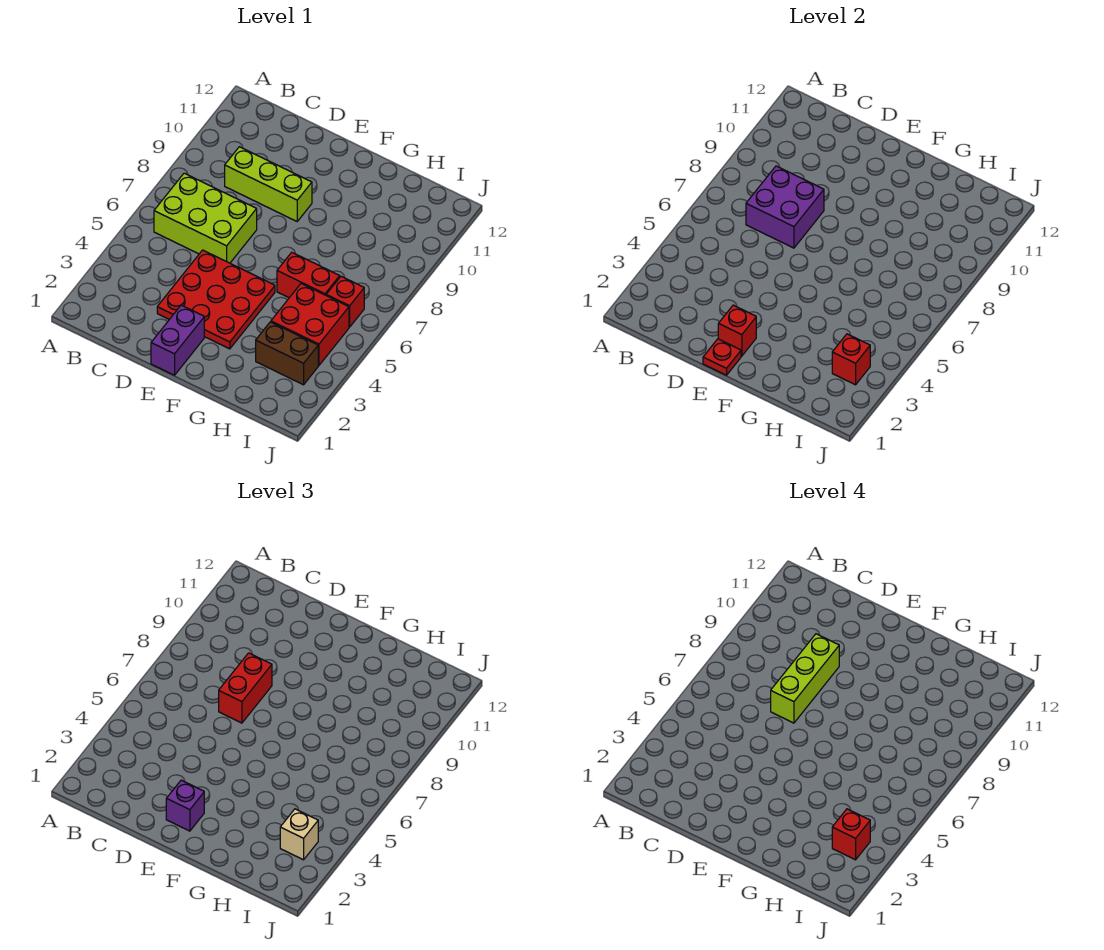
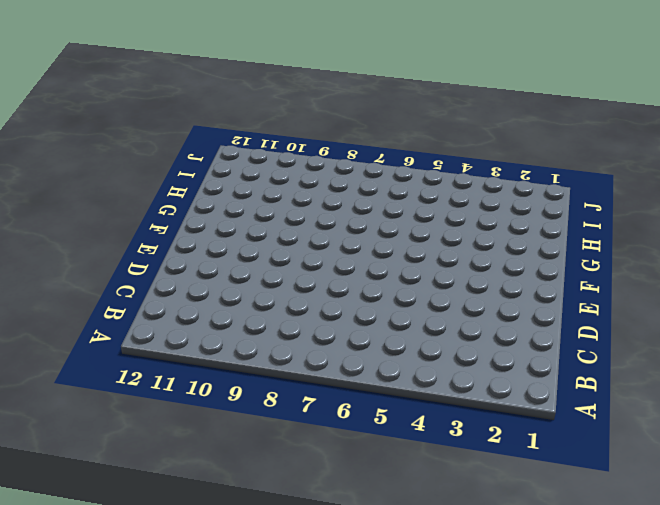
none -> lime 2x3 brick [154,173,257,263]
none -> lime 1x3 brick [225,147,312,221]
none -> red 3x3 plate [157,250,275,349]

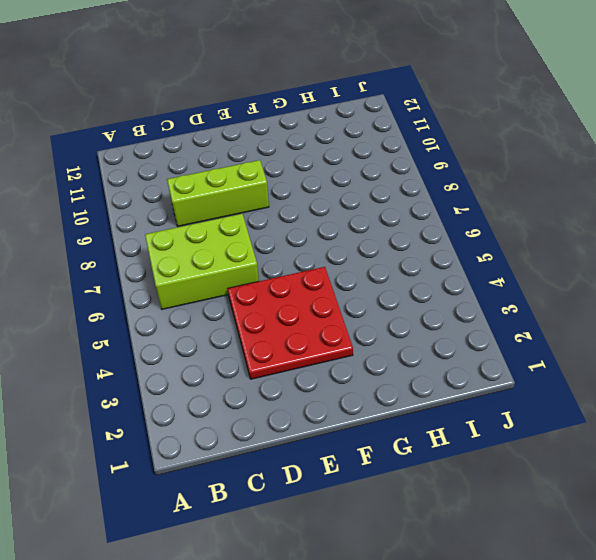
none -> purple 1x2 brick [151,305,204,375]
none -> red 1x2 brick [277,252,340,298]
none -> brown 1x2 brick [256,322,318,385]

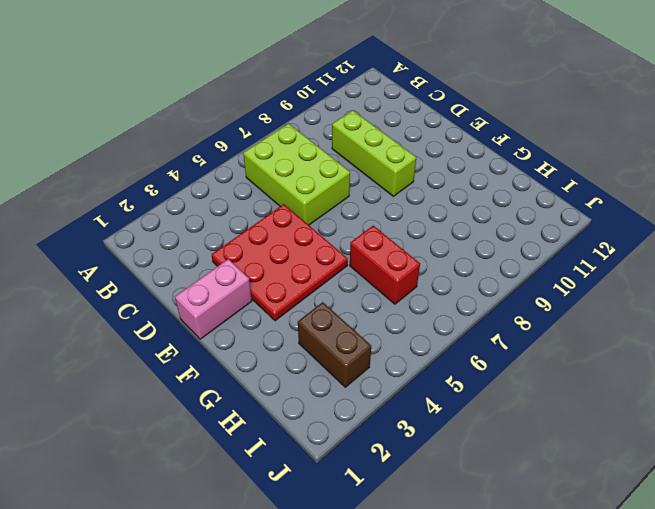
pink 1x2 brick [175,259,252,339] -> purple 1x2 brick [151,305,204,375]
none -> red 2x2 brick [271,284,349,366]
none -> red 1x1 brick [326,276,364,327]
none -> purple 2x2 brick [746,166,824,248]

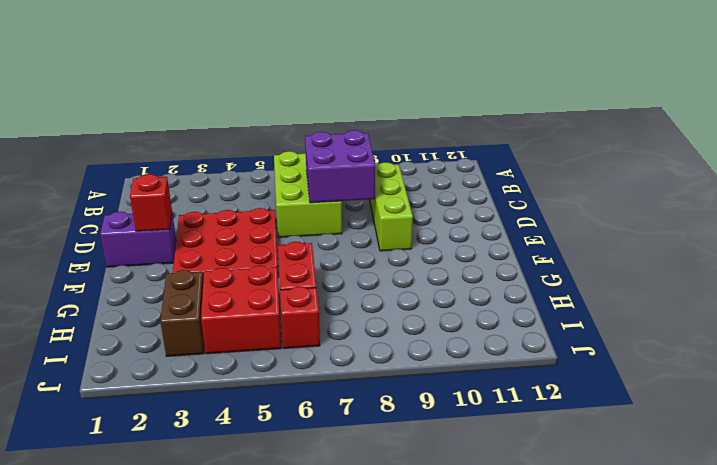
none -> red 1x1 plate [703,339,741,375]
none -> red 1x1 brick [832,334,870,385]
none -> red 1x2 brick [219,653,272,723]

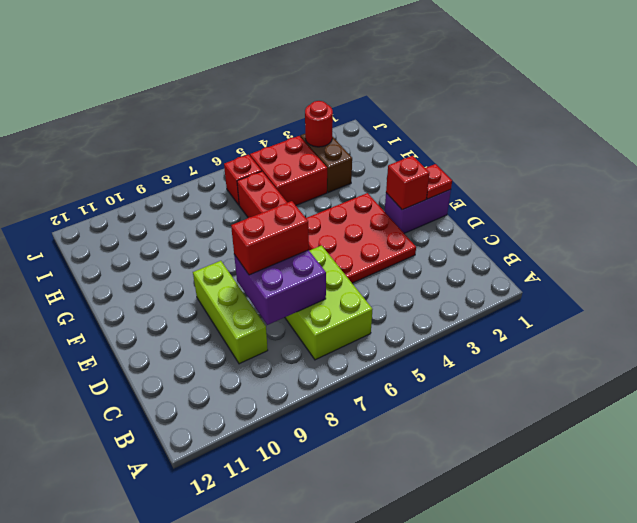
red 1x1 round brick [305,101,333,147] -> red 1x1 brick [832,334,870,385]
none -> purple 1x1 brick [166,780,204,831]
none -> tan 1x1 brick [280,809,318,860]
none -> lime 1x3 brick [771,634,839,723]

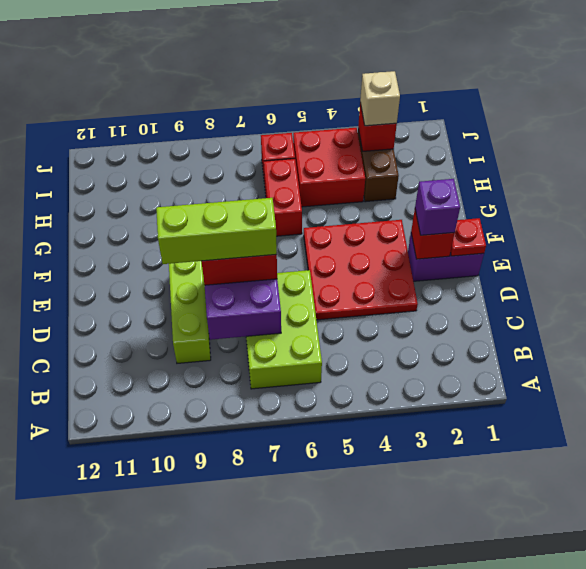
none -> red 1x1 brick [832,809,870,860]

